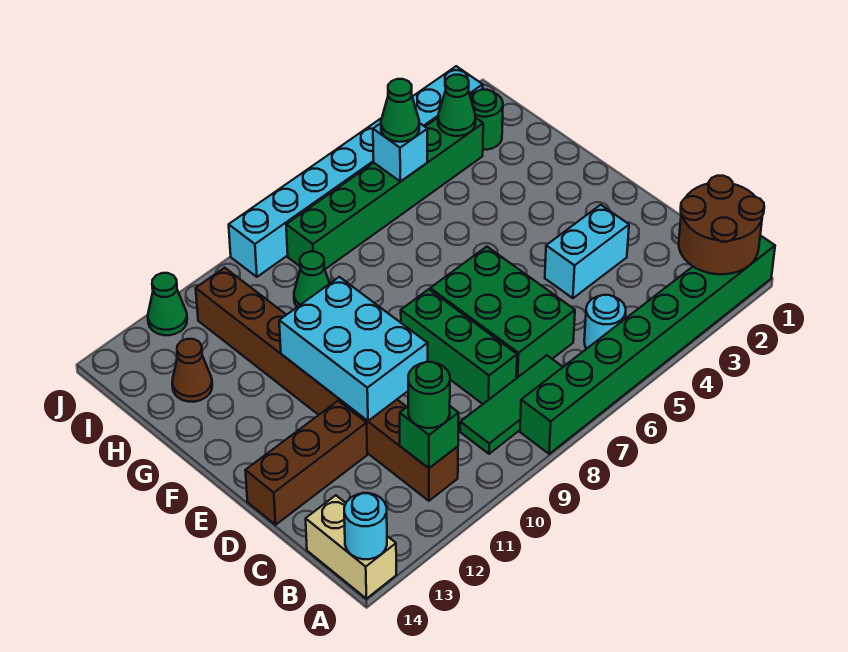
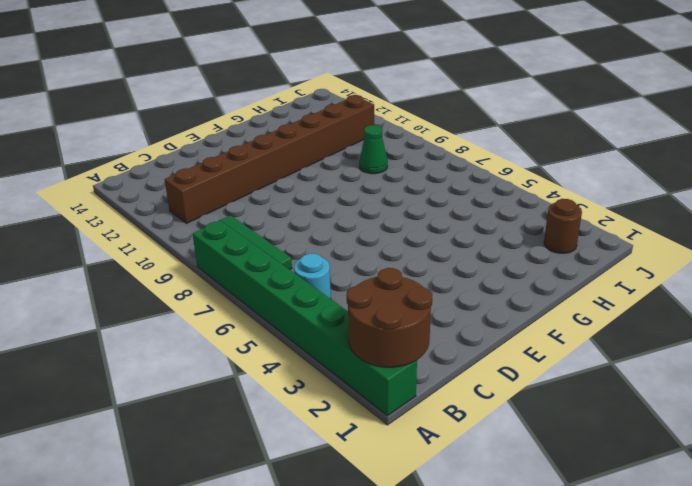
brown 1x1 round brick [544,199,582,253] -> green 1x1 round brick [470,90,503,150]
none -> tan 1x2 brick [306,495,396,599]
none -> green 2x3 brick [430,247,575,378]
none -> green 1x3 brick [401,289,517,404]

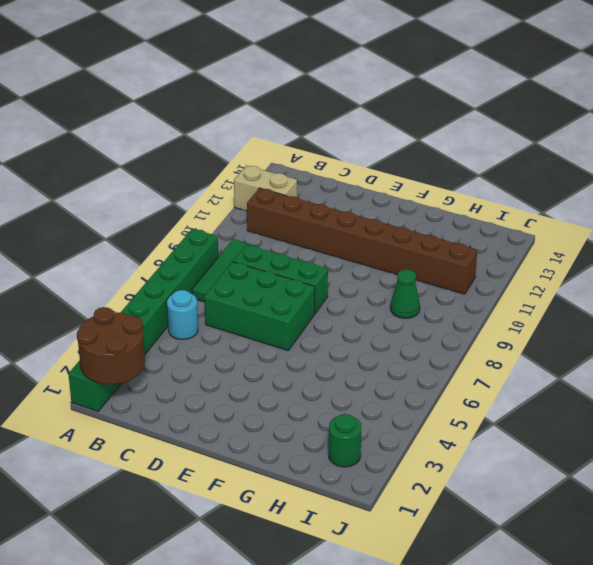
tan 1x2 brick [234,165,297,211] -> tan 1x2 brick moved to [306,495,396,599]
none -> cyan 1x2 brick [545,205,629,298]
none -> brown 1x3 brick [245,401,367,525]
none -> brown 1x1 cone [172,339,212,402]

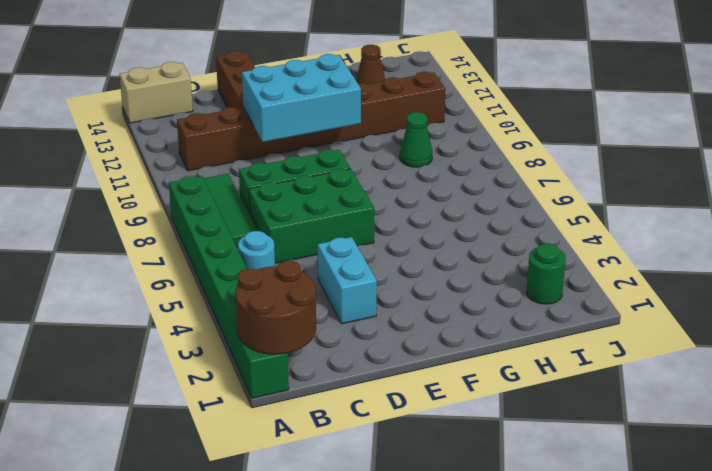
none -> green 1x6 brick [286,118,483,269]
none -> cyan 1x8 brick [229,66,483,277]
none -> green 1x1 cone [148,273,187,335]

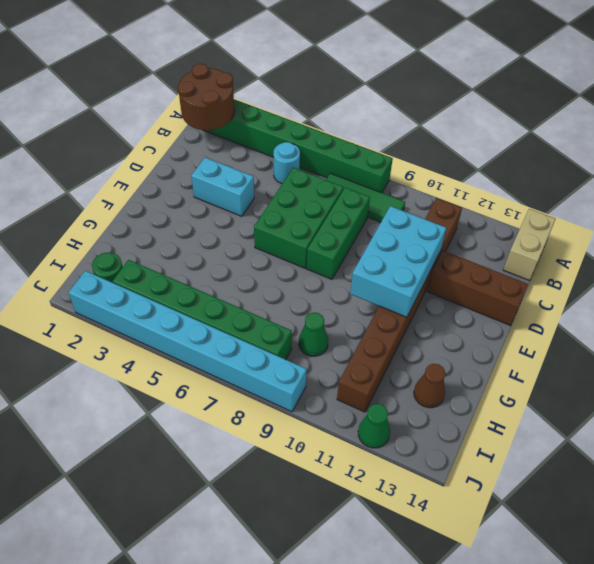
none -> cyan 1x1 round brick [344,493,387,559]
none -> green 1x1 brick [400,406,459,468]
none -> green 1x1 cone [438,75,475,136]

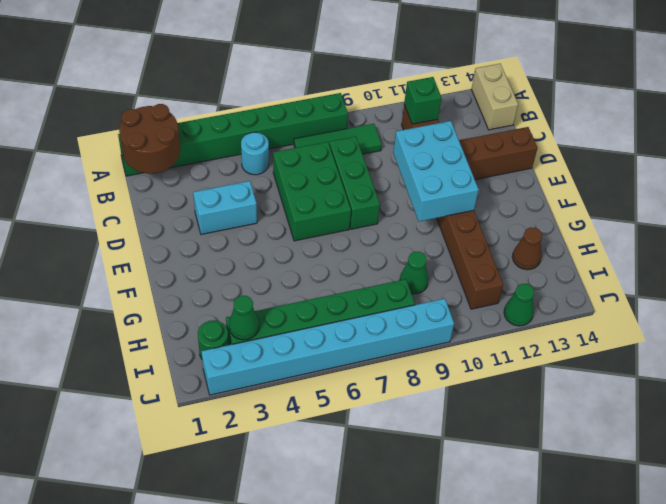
none -> cyan 1x1 round brick [344,493,387,559]
none -> cyan 1x1 brick [373,123,427,182]
none -> green 1x1 round brick [408,362,450,428]

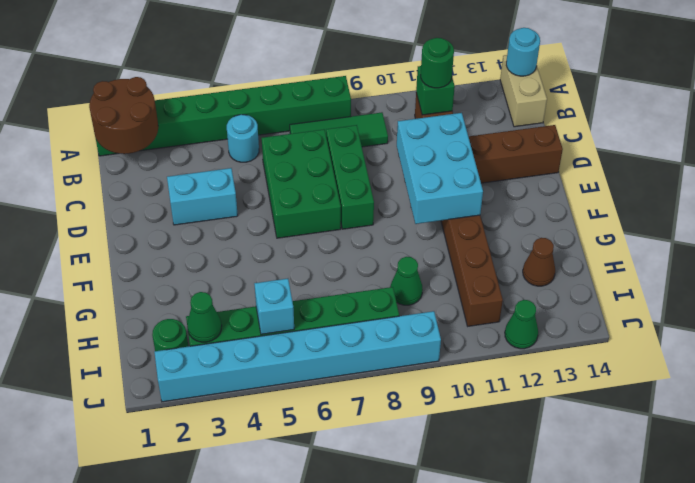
none -> green 1x1 cone [381,79,419,142]

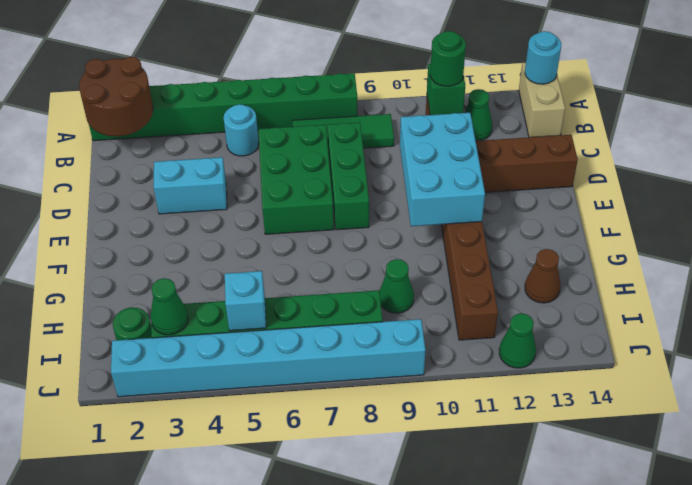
green 1x1 cone [465,89,492,141] -> green 1x1 cone moved to [381,79,419,142]

